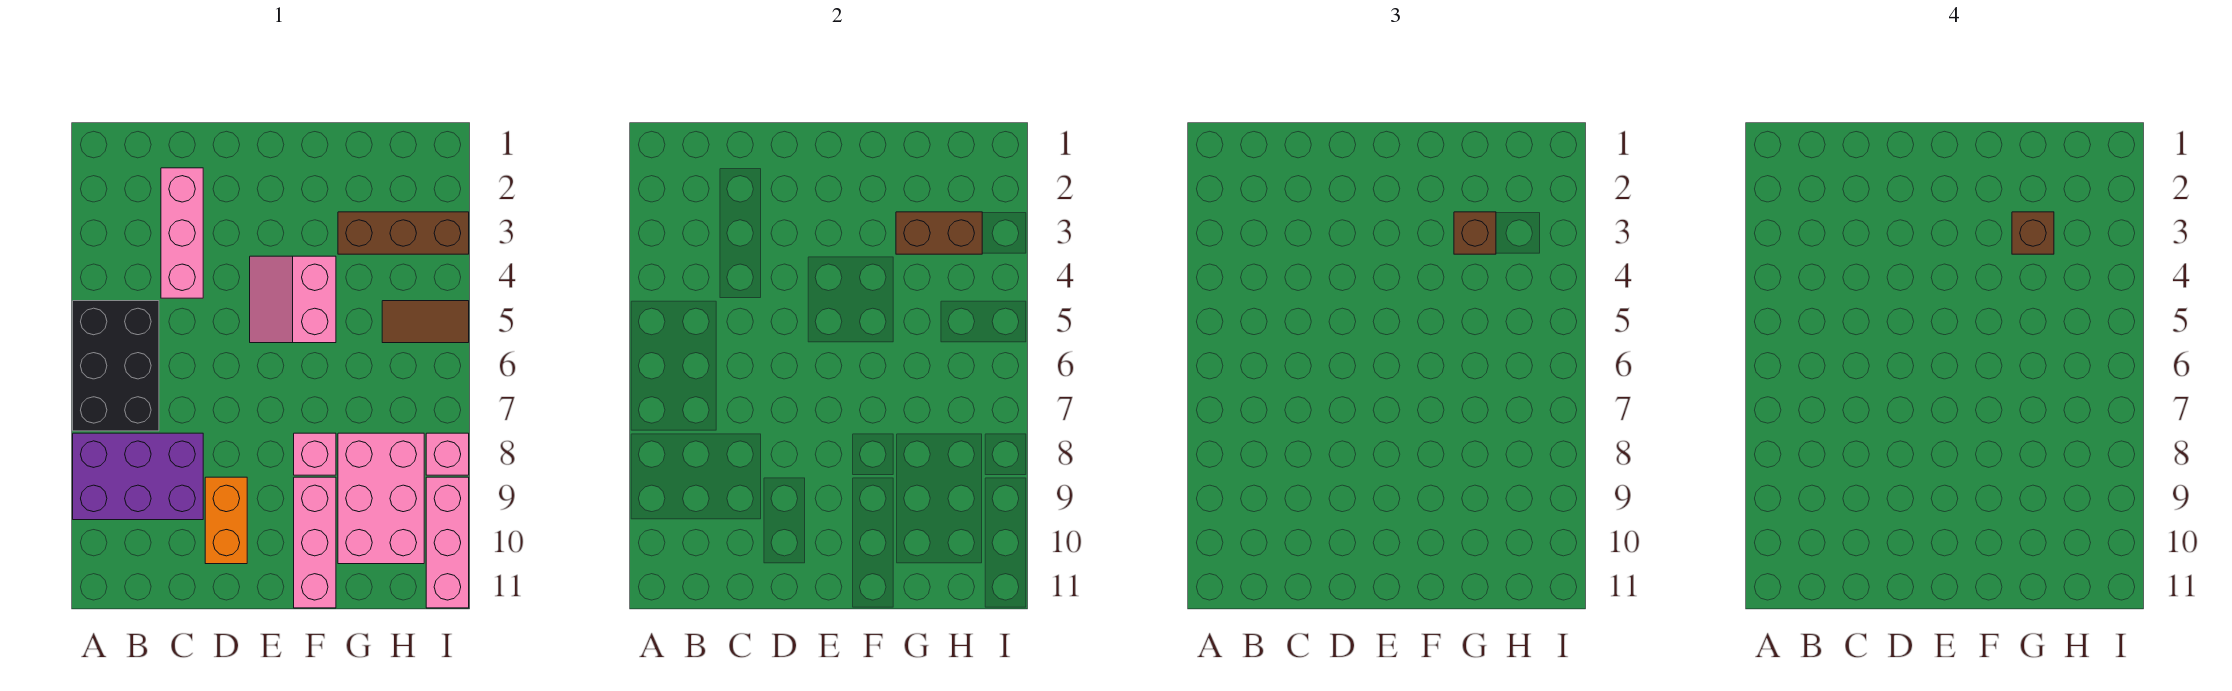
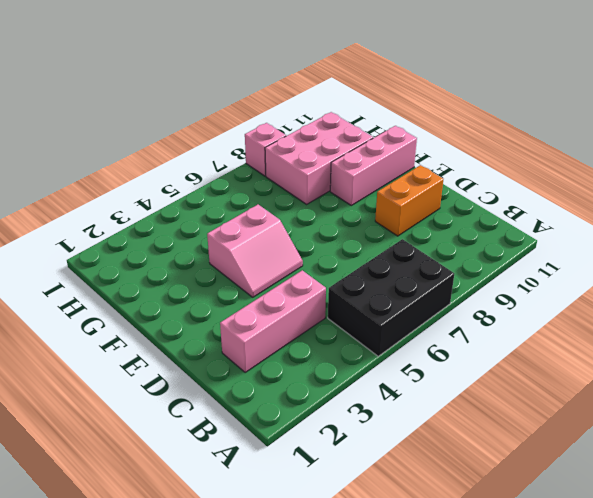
none -> purple 2x3 brick [73,433,203,520]
none -> pink 1x1 brick [294,433,336,475]
none -> brown 1x3 brick [338,212,469,254]

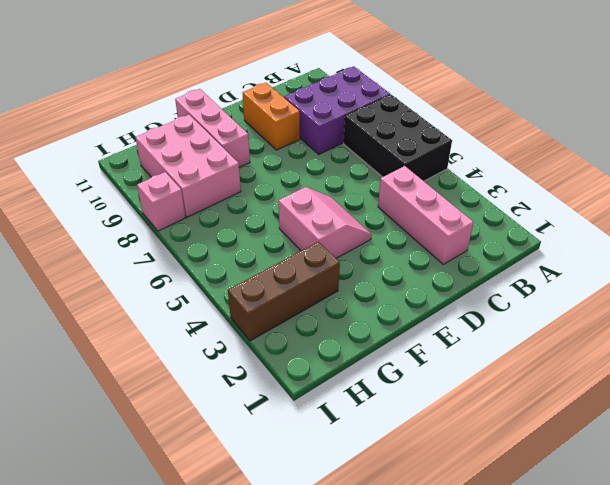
none -> pink 1x1 brick [294,433,336,475]
none -> brown 1x2 tile [382,301,469,343]
none -> pink 1x3 brick [426,477,469,608]

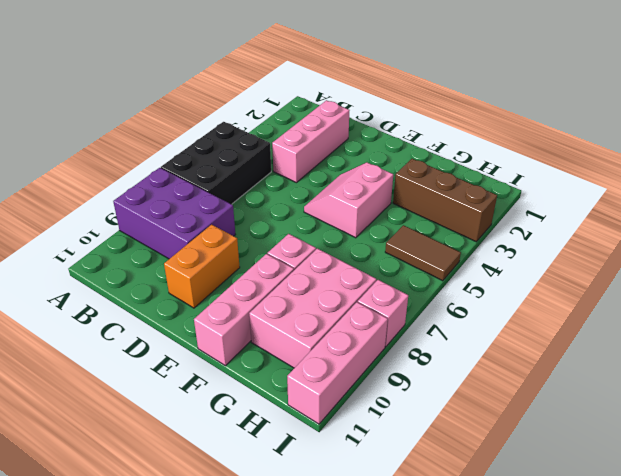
none -> brown 1x2 brick [896,212,982,254]
none -> brown 1x1 brick [1454,212,1496,254]
none -> brown 1x1 brick [2012,212,2054,254]

